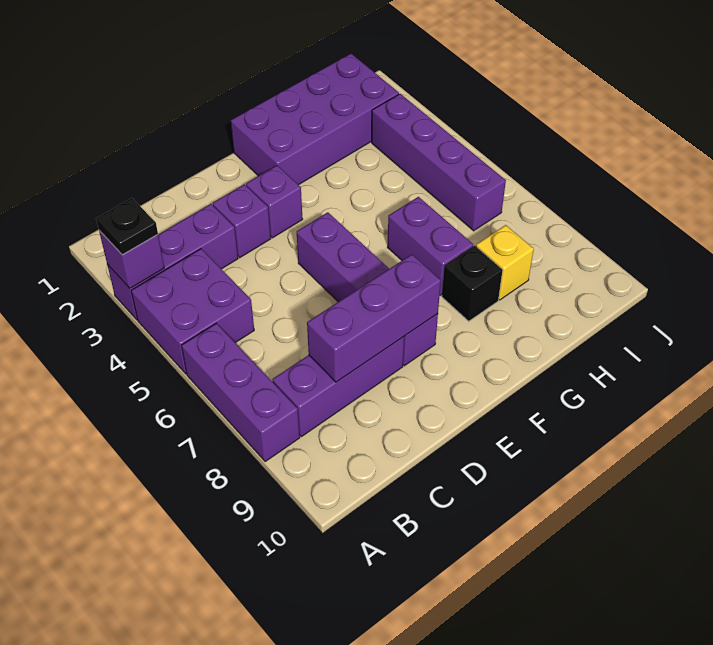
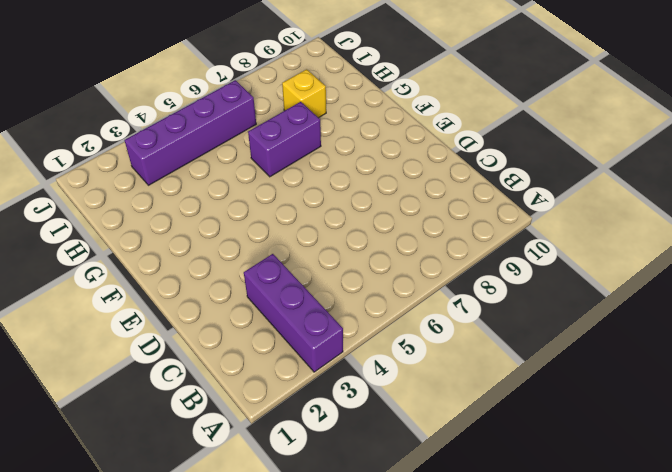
none -> purple 2x2 brick [131,249,254,374]
none -> purple 1x3 brick [182,323,300,462]
none -> purple 1x3 brick [272,337,404,437]

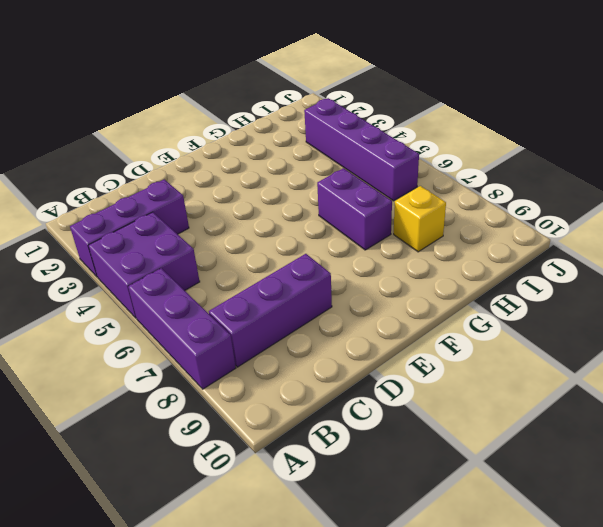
none -> purple 1x1 brick [213,184,271,258]
none -> purple 1x1 brick [246,166,303,238]
none -> purple 1x4 brick [297,212,438,366]

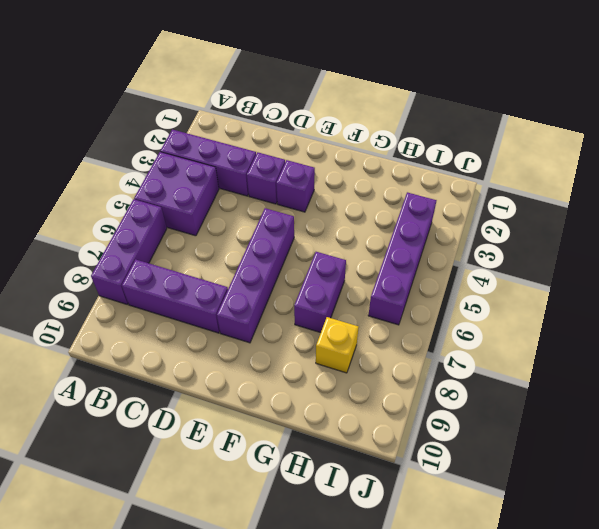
none -> purple 2x4 brick [231,54,399,185]
none -> black 1x1 brick [442,246,503,321]
none -> purple 1x1 brick [99,230,164,288]

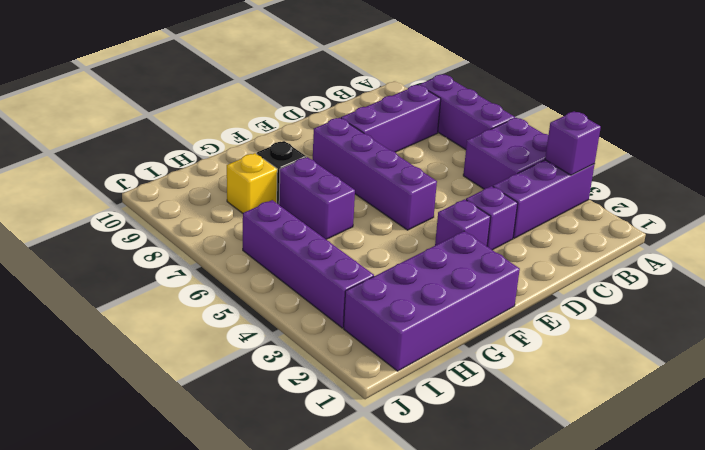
none -> purple 1x3 brick [307,255,441,382]
none -> black 1x1 plate [96,198,158,255]

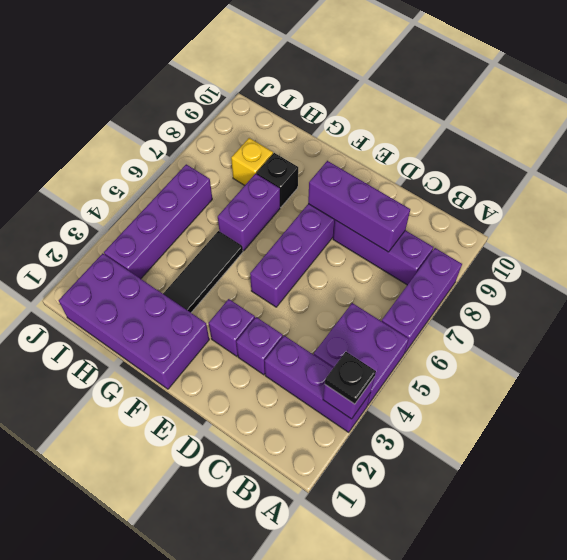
black 1x3 tile [163,231,243,313] -> none

